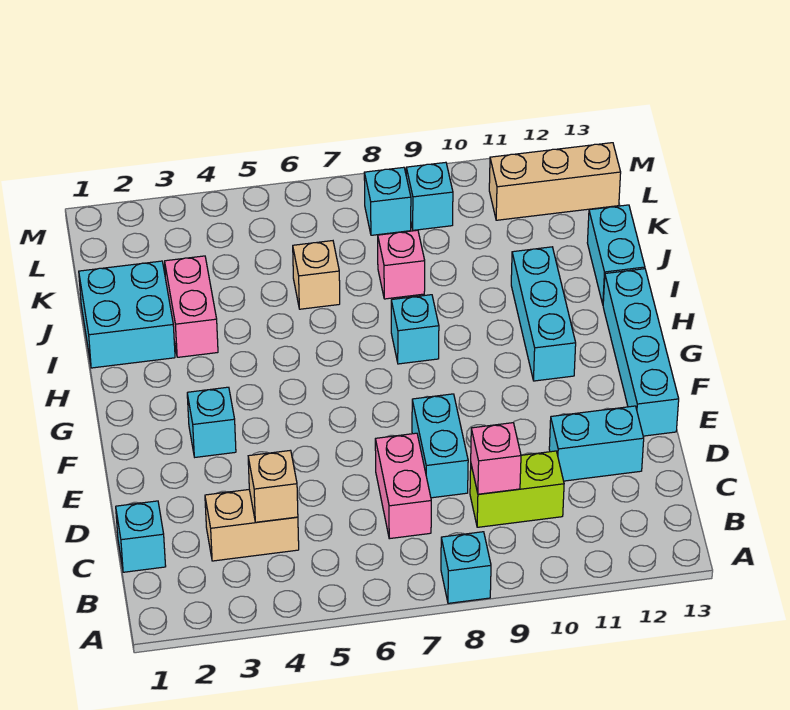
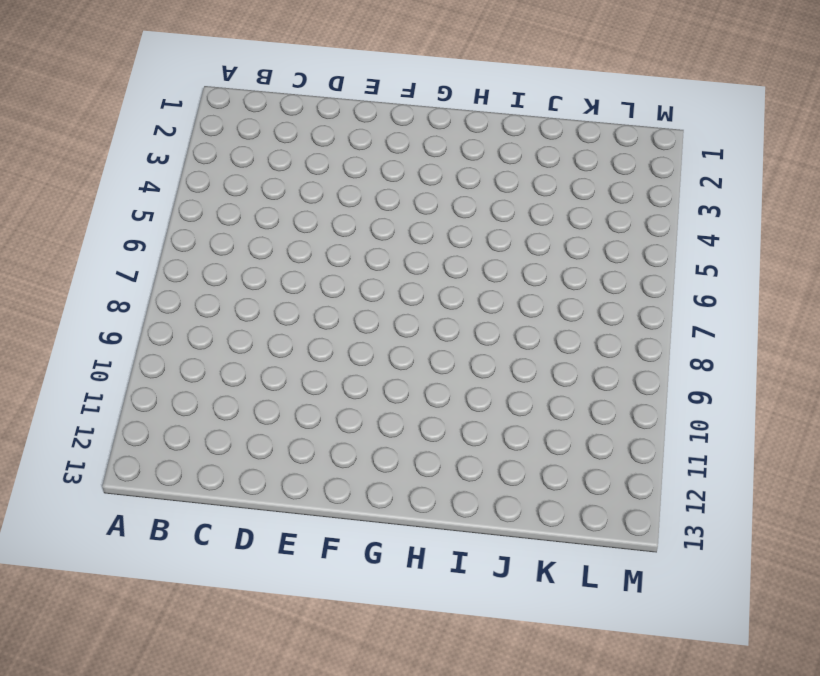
none -> cyan 1x1 brick [441,532,491,603]
none -> cyan 1x1 brick [116,501,166,572]
none -> tan 1x2 brick [205,490,299,561]

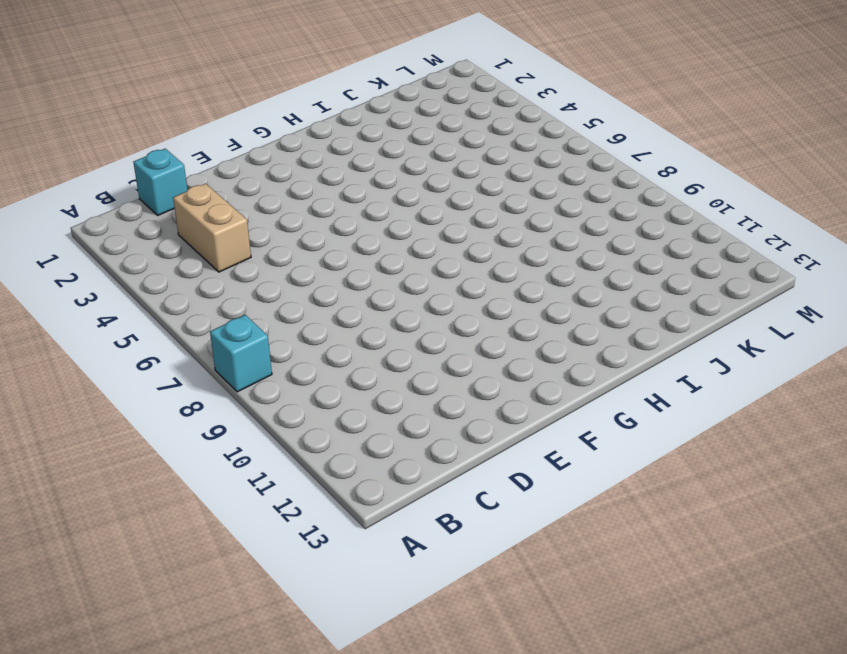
none -> pink 1x2 brick [375,433,431,539]
none -> lime 1x2 brick [470,451,564,527]
none -> cyan 1x2 brick [412,394,468,498]

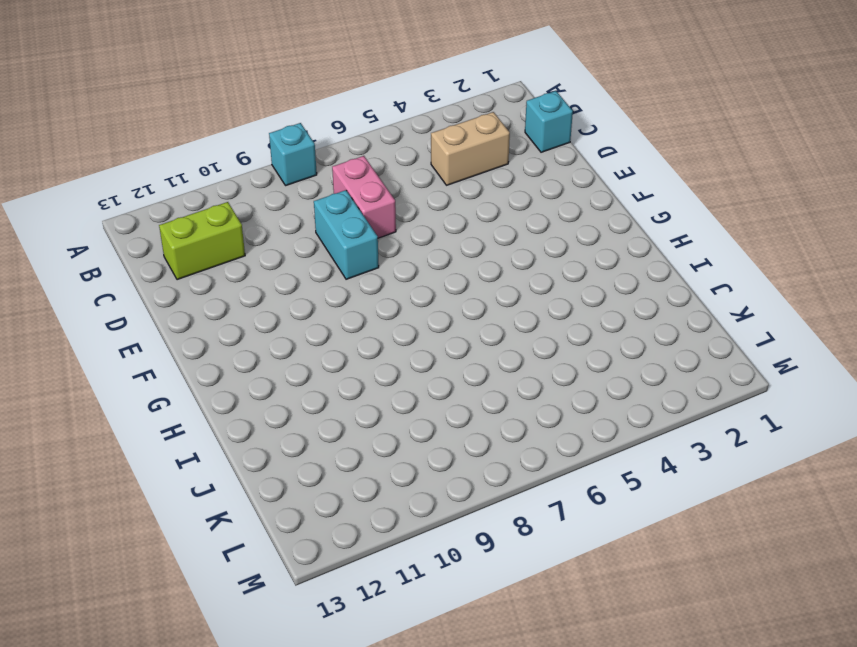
lime 1x2 brick [159,202,245,280] -> lime 1x2 brick moved to [470,451,564,527]
none -> cyan 1x2 brick [549,406,644,481]
none -> cyan 1x4 brick [603,269,679,436]
none -> cyan 1x1 brick [187,387,236,457]

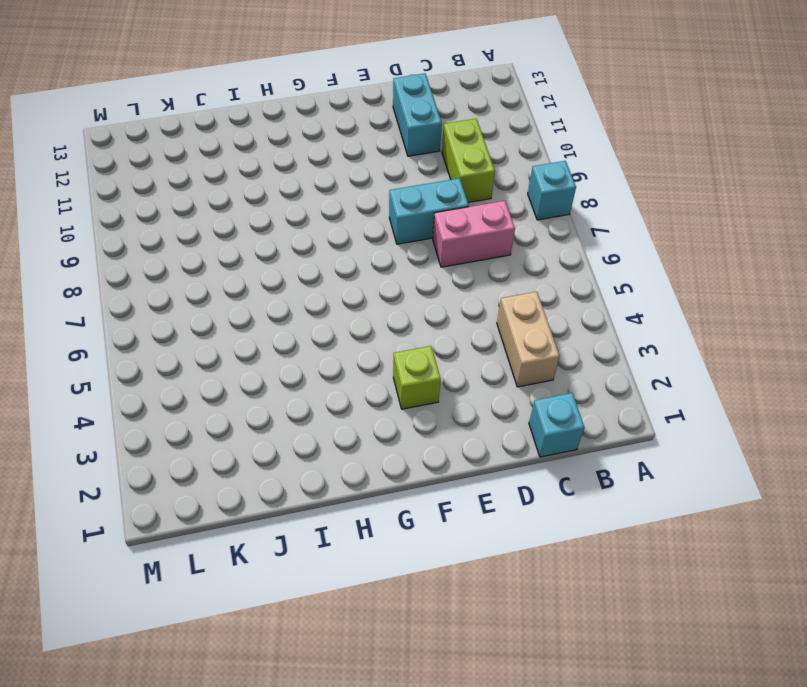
lime 1x1 brick [393,346,441,409] -> cyan 1x1 brick [187,387,236,457]
none -> cyan 1x4 brick [603,269,679,436]
none -> cyan 1x3 brick [511,247,576,381]
none -> cyan 1x1 brick [391,295,439,364]

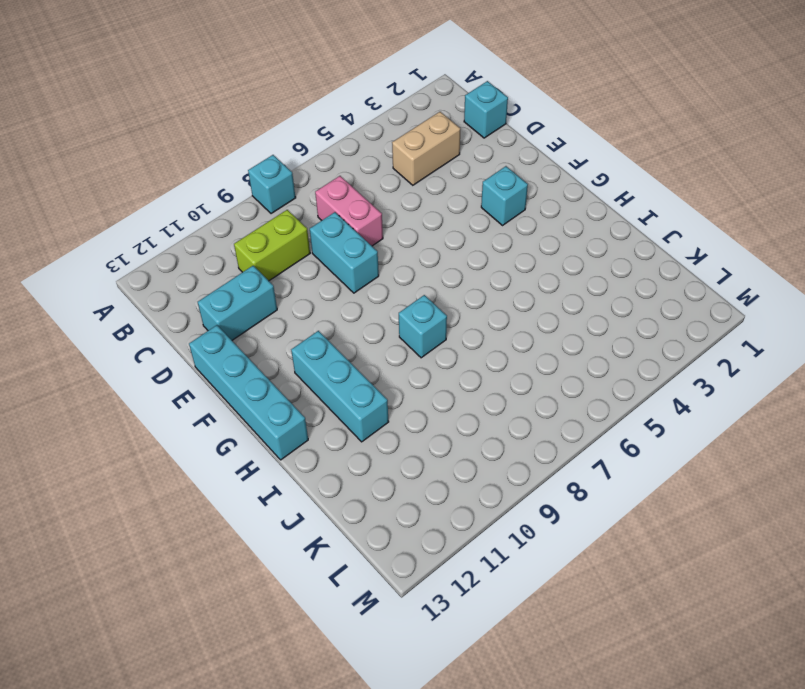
none -> cyan 2x2 brick [79,261,175,368]
none -> pink 1x2 brick [165,256,218,357]
none -> cyan 1x2 brick [587,205,645,304]

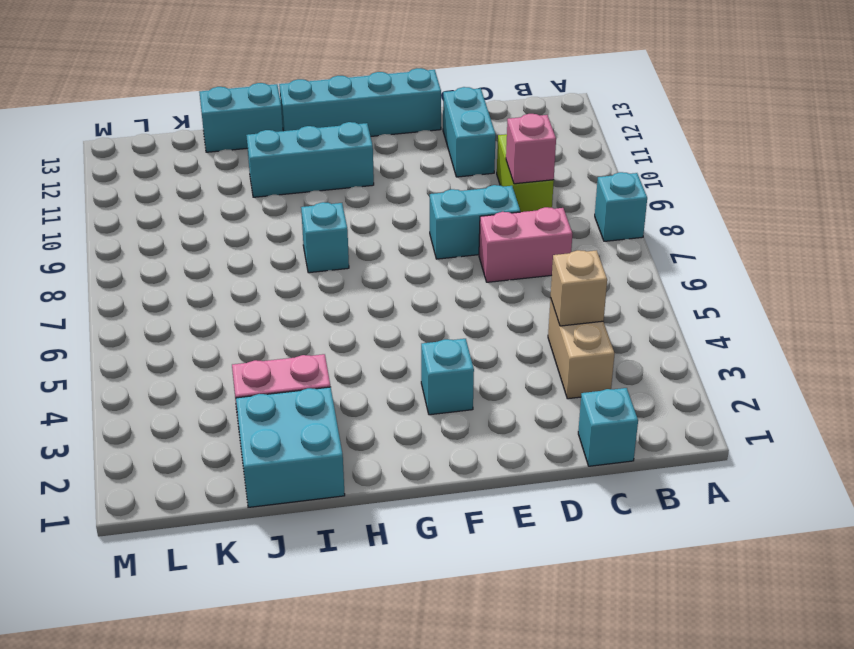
none -> tan 1x1 brick [293,241,340,309]
none -> pink 1x1 brick [378,230,425,299]
none -> cyan 1x1 brick [364,167,411,235]

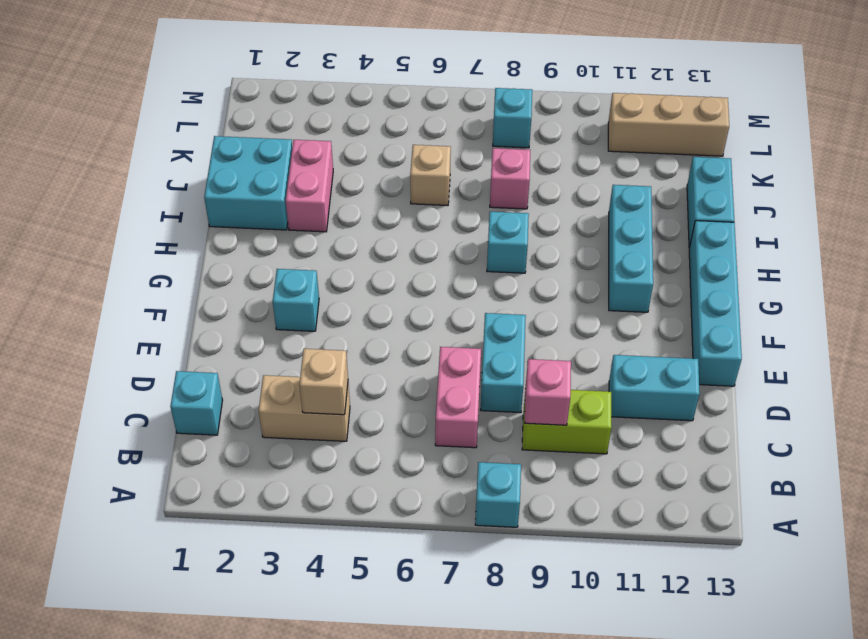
none -> cyan 1x1 brick [406,162,453,230]

